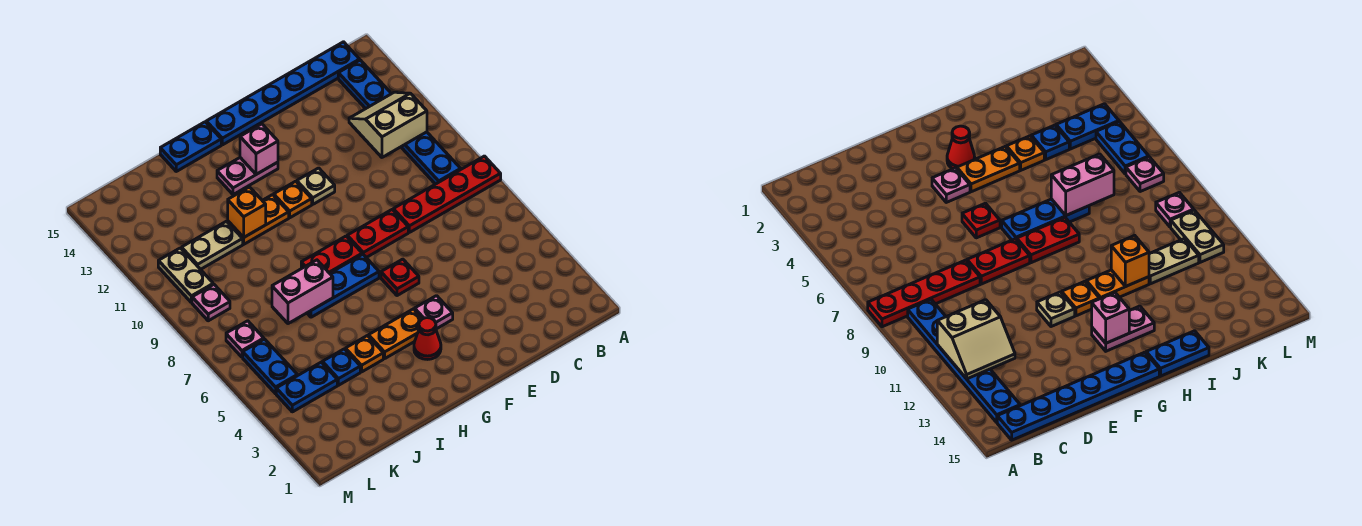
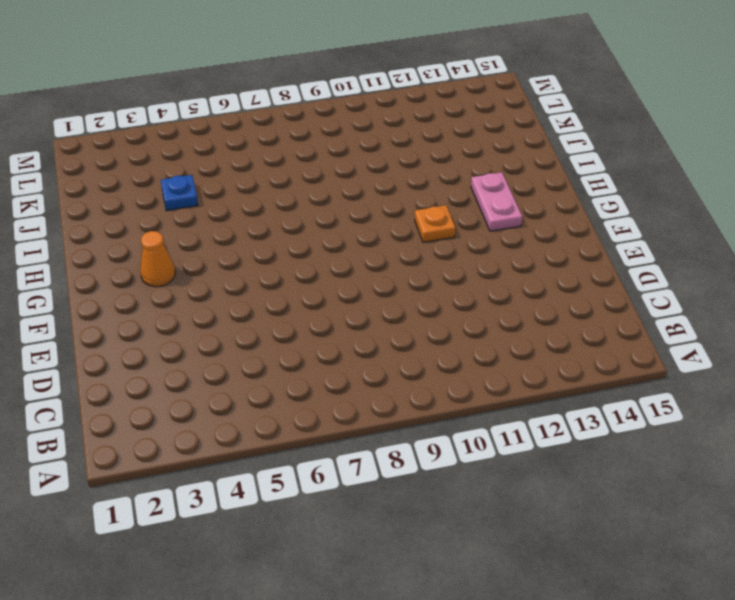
orange 1x1 cone [140,231,175,287] -> red 1x1 cone [414,318,441,359]
none -> red 1x4 plate [393,156,501,232]
none -> blue 1x6 plate [338,60,461,184]
none -> blue 1x6 plate [206,42,360,145]

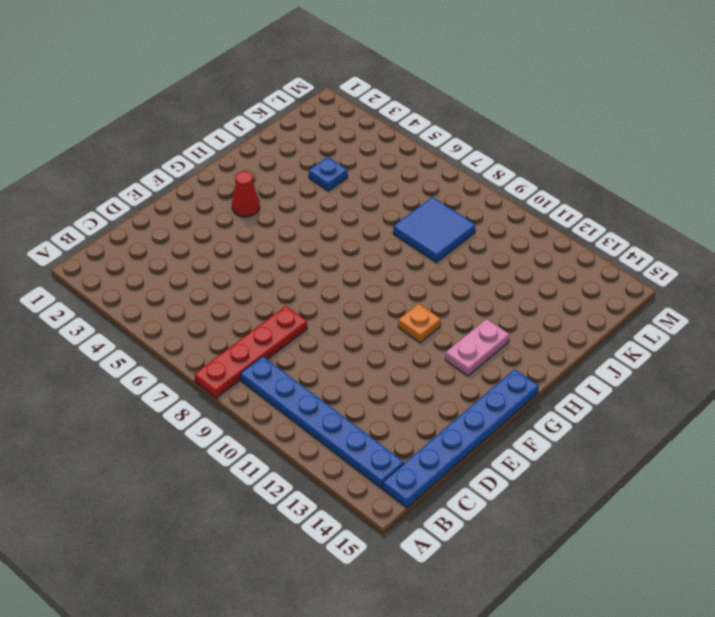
blue 2x2 tile [393,197,476,262] -> none
none -> red 1x2 plate [347,209,408,258]
none -> pink 1x1 plate [415,296,453,329]
none -> red 1x1 plate [381,259,419,296]

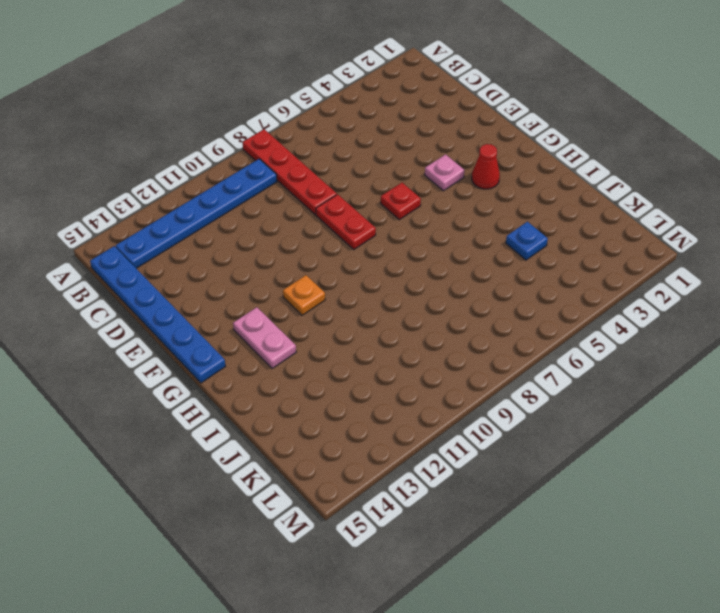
none -> tan 1x1 plate [297,168,335,204]
none -> orange 1x2 plate [369,309,423,358]
none -> blue 1x3 plate [307,254,379,317]

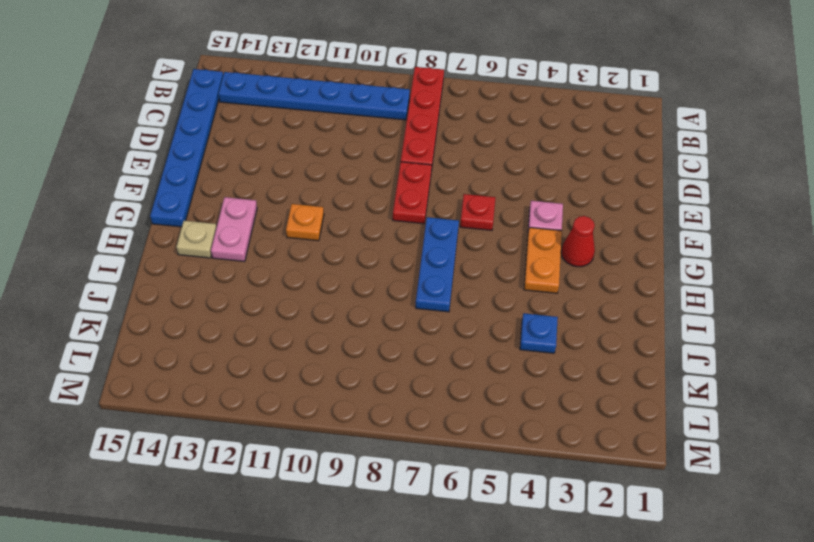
tan 1x1 plate [176,221,217,258] -> tan 1x1 plate moved to [297,168,335,204]
none -> red 1x2 plate [301,236,362,273]
none -> orange 1x2 plate [228,195,289,244]
none -> blue 1x2 plate [160,122,221,171]

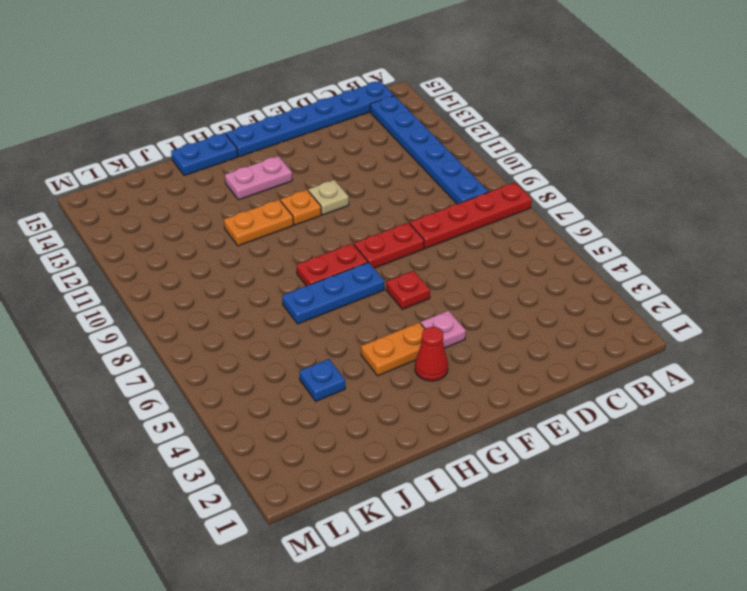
none -> orange 1x1 plate [346,336,383,372]
none -> tan 1x2 plate [182,221,243,269]
none -> blue 1x2 plate [276,362,337,412]

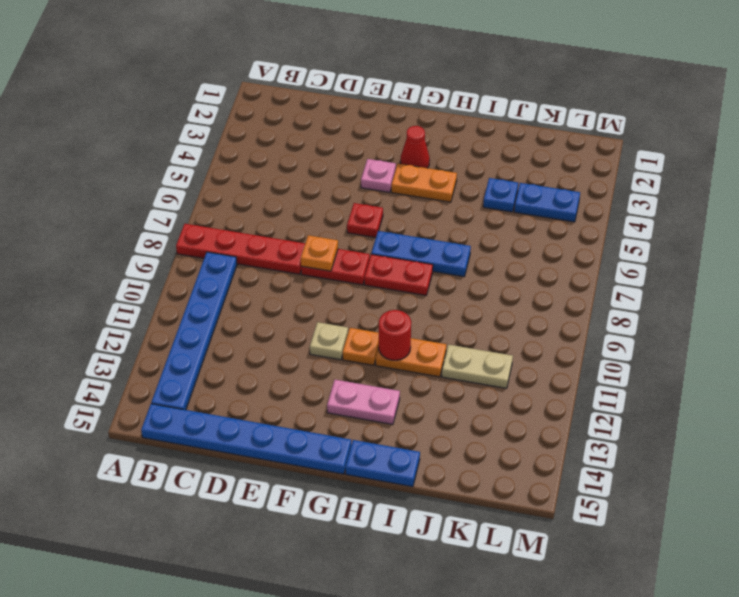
orange 1x1 plate [301,235,338,271] -> orange 1x1 plate moved to [346,336,383,372]
red 1x1 round brick [379,310,411,360] -> none
none -> blue 1x2 plate [243,339,297,394]
none -> pink 1x1 plate [226,321,264,357]
none -> pink 1x1 plate [192,284,230,321]

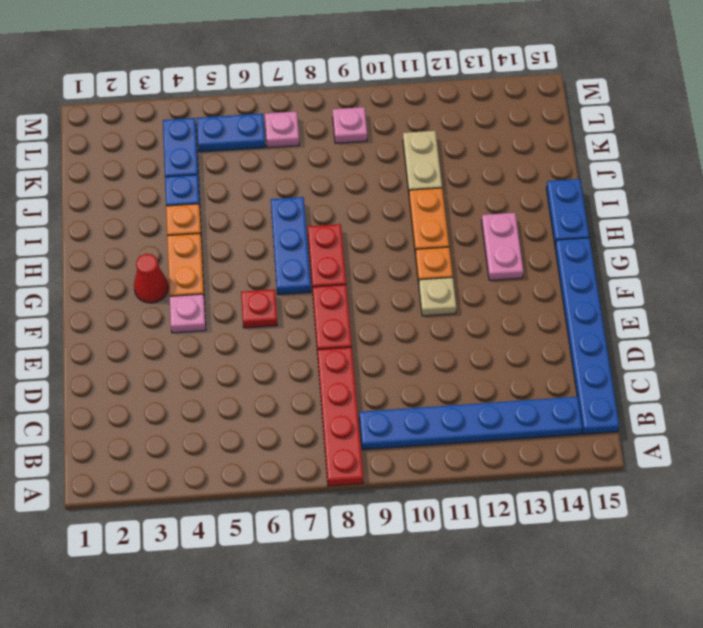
none -> tan 1x2 plate [158,248,213,303]
none -> tan 2x2 slope [349,92,427,157]
none -> pink 1x1 brick [240,124,278,174]

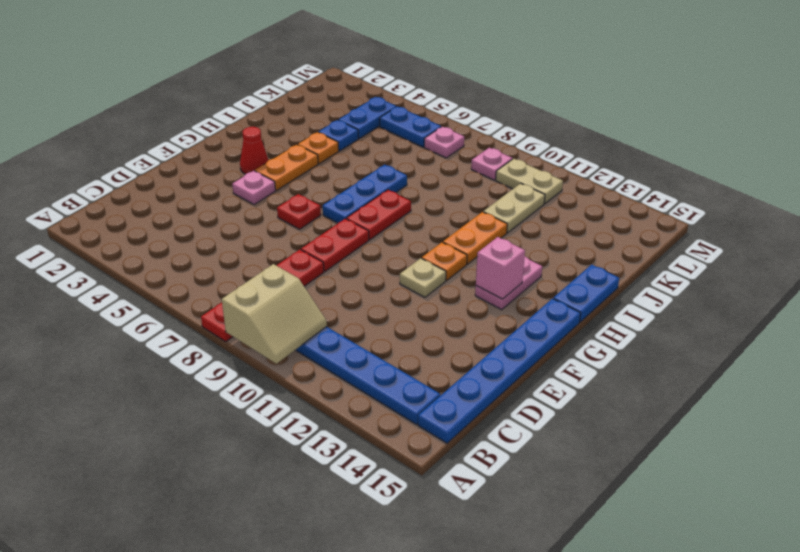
tan 2x2 slope [222,264,327,364] -> tan 2x2 slope moved to [349,92,427,157]
none -> pink 1x2 brick [272,260,333,324]
none -> orange 1x1 brick [228,187,266,237]

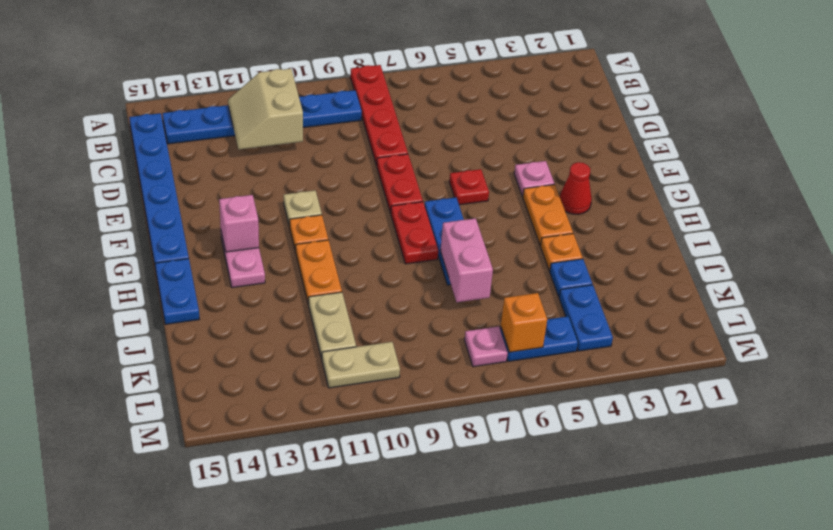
orange 1x1 brick [501,293,547,352] -> orange 1x1 brick moved to [228,187,266,237]
none -> pink 1x1 plate [192,284,230,321]

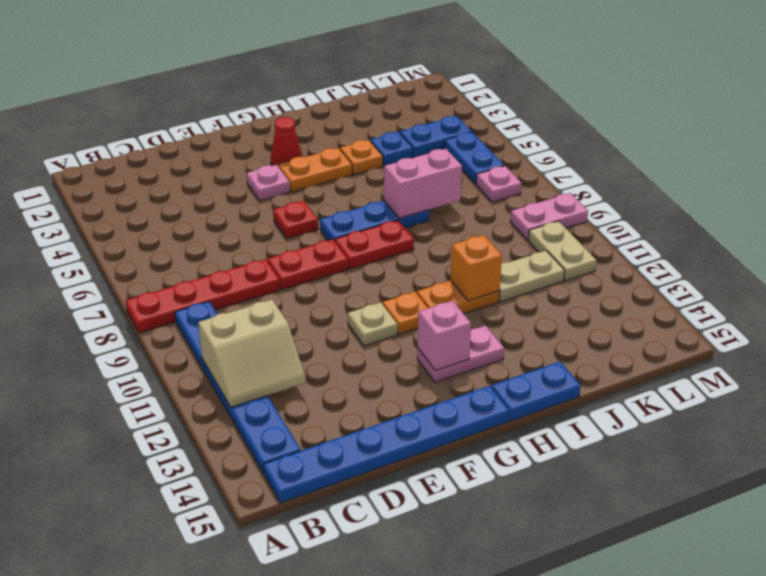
pink 1x2 plate [510,193,588,240] -> pink 1x1 plate [192,284,230,321]

